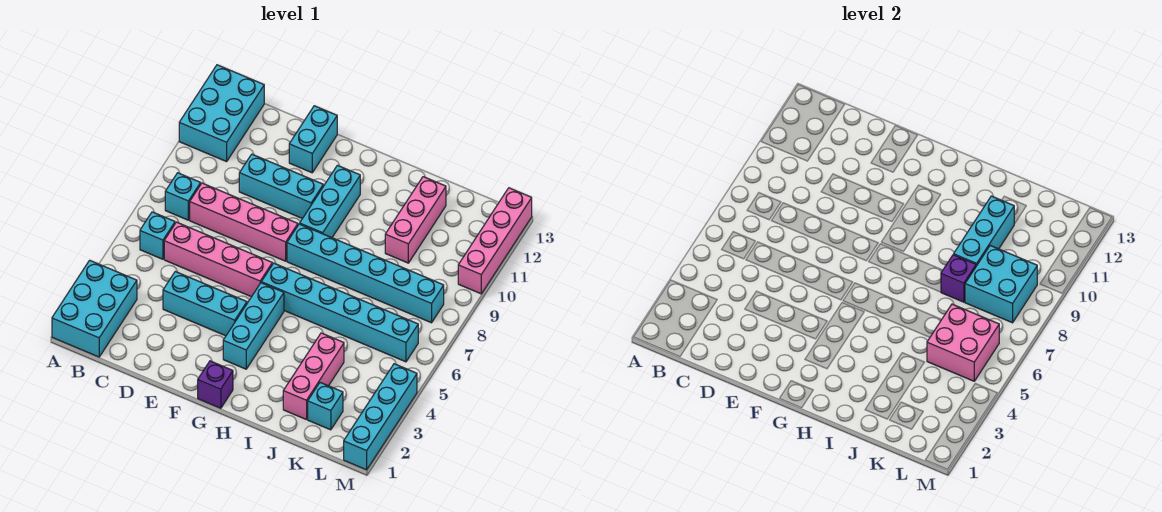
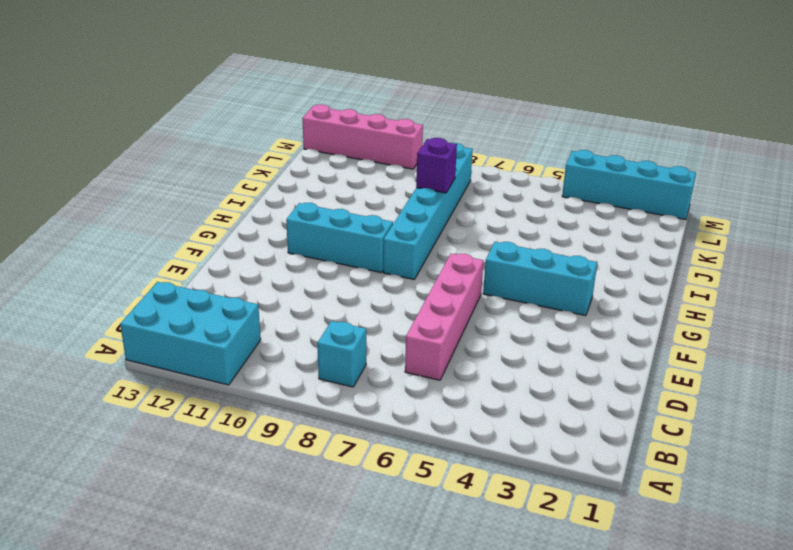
none -> cyan 2x3 brick [52,260,137,357]
none -> cyan 1x1 brick [140,212,175,259]
none -> pink 1x4 brick [190,183,298,261]

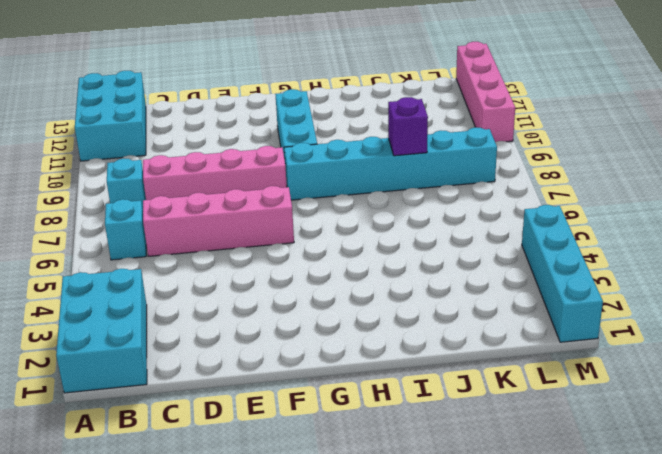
none -> cyan 1x3 brick [163,272,247,336]
none -> cyan 1x3 brick [239,154,323,218]
none -> cyan 1x2 brick [289,106,337,173]

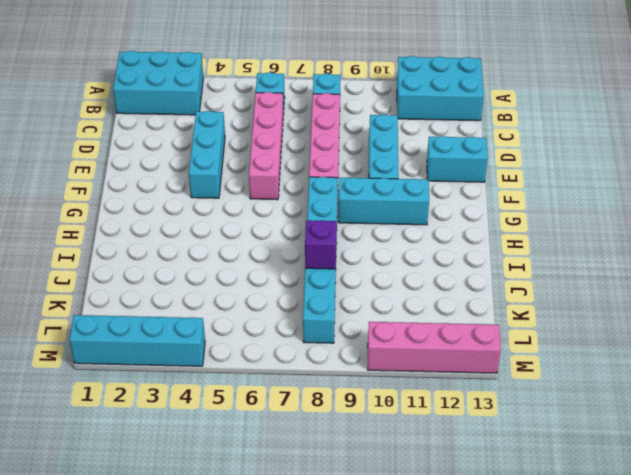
none -> purple 1x1 brick [198,361,233,408]
none -> cyan 1x3 brick [223,283,284,369]
none -> cyan 1x6 brick [261,263,418,362]

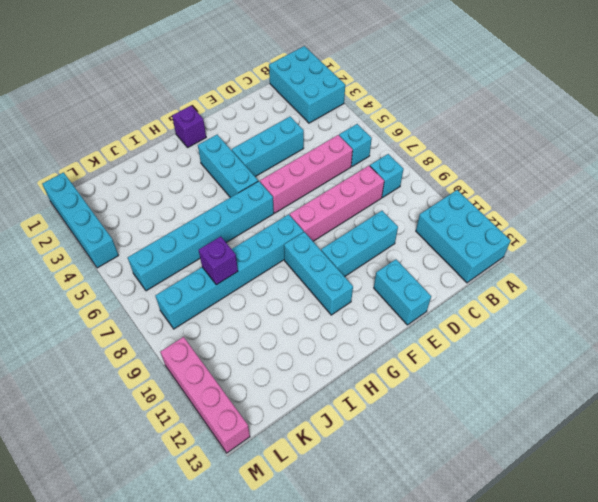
none -> pink 1x3 brick [283,333,344,420]
none -> pink 1x3 brick [385,177,446,263]
none -> cyan 1x1 brick [308,383,343,430]

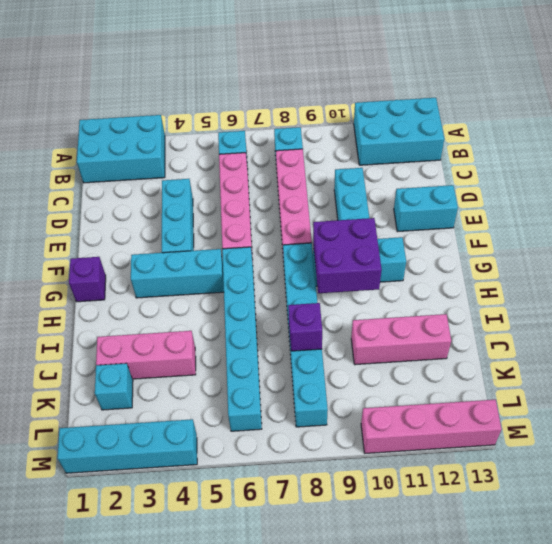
purple 2x2 brick [313,218,382,293] -> none
none -> cyan 1x3 brick [954,196,1014,266]
none -> pink 2x2 brick [927,304,999,381]
none -> cyan 2x2 brick [965,246,1037,323]

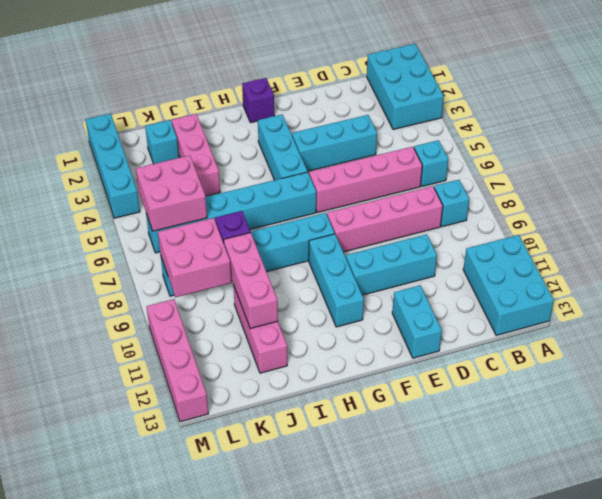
pink 1x3 brick [224,233,278,329] -> cyan 1x3 brick [954,196,1014,266]
pink 2x2 brick [158,218,231,297] -> cyan 2x2 brick [965,246,1037,323]

